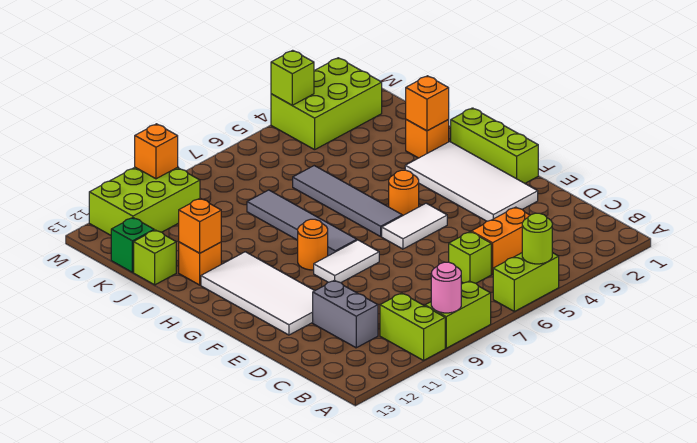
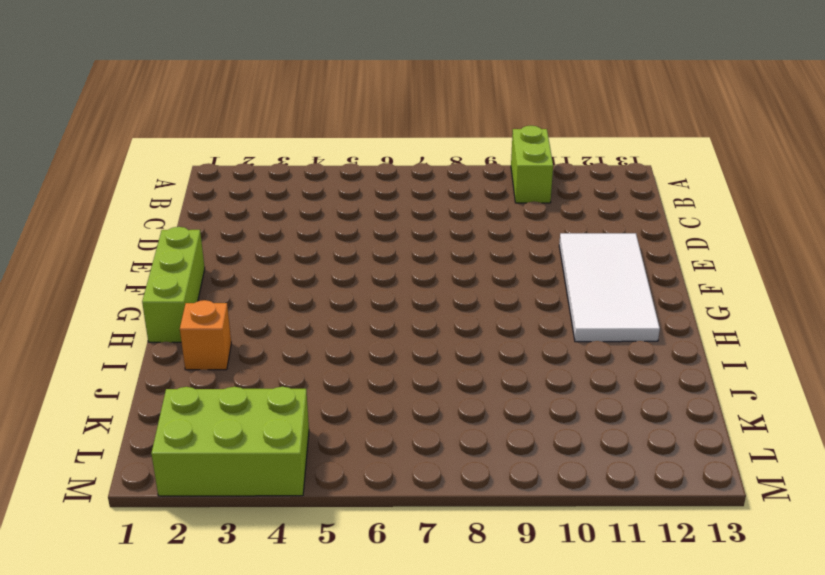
none -> lime 1x2 brick [493,253,559,311]
none -> lime 1x2 brick [425,281,491,348]
none -> orange 1x2 brick [471,207,530,274]

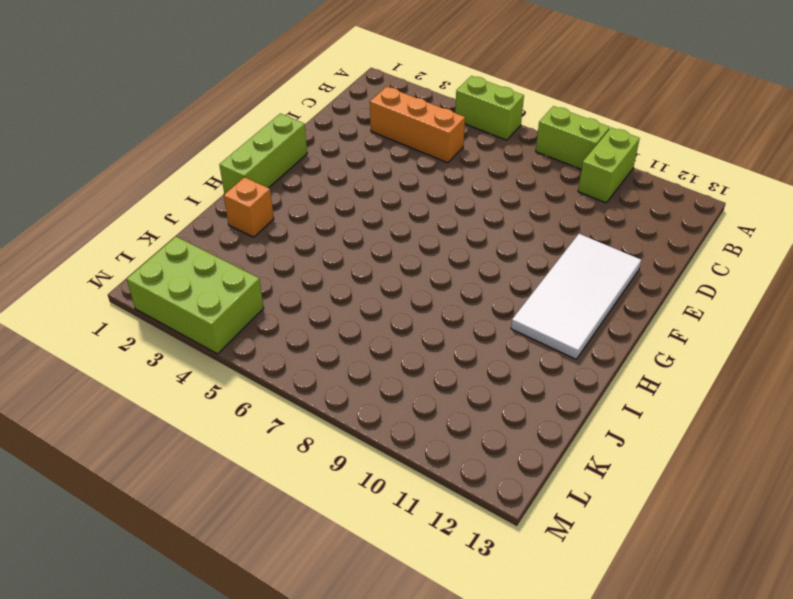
orange 1x3 brick [370,87,465,163] -> orange 1x2 brick [471,207,530,274]
none -> lime 1x1 brick [449,232,491,283]
none -> grey 1x2 brick [313,280,378,348]
none -> white 2x4 tile [405,142,538,221]

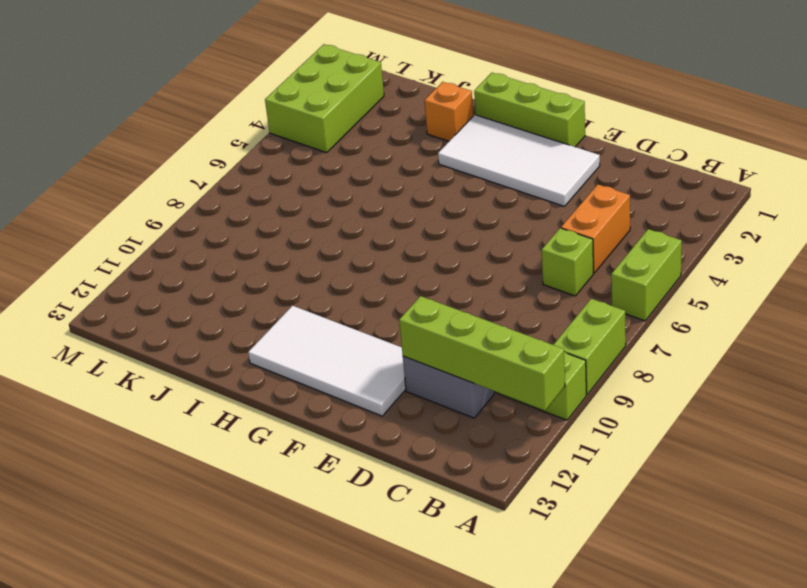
lime 1x4 brick [399,296,565,410] -> none
none -> white 1x2 tile [382,203,447,249]
none -> white 1x2 tile [314,240,379,283]
none -> orange 1x1 round brick [389,170,419,216]

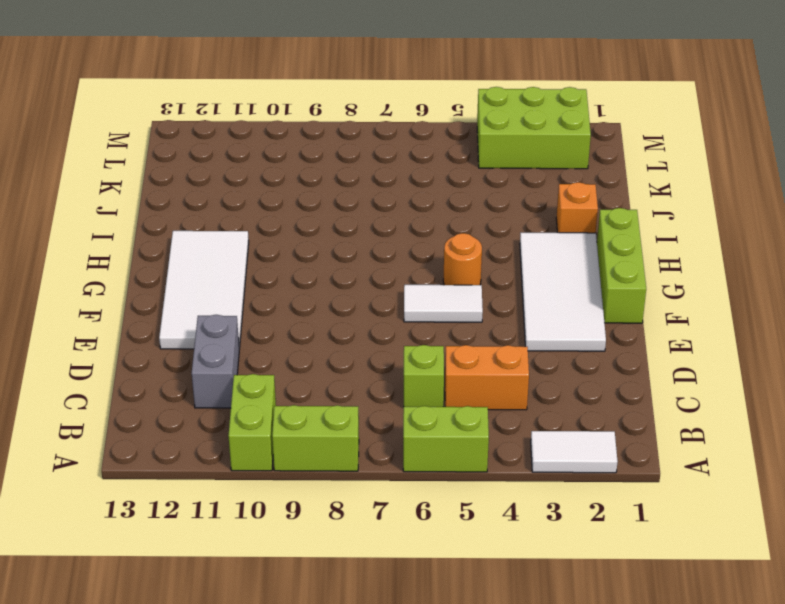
white 1x2 tile [531,431,618,473] -> white 1x2 tile moved to [314,240,379,283]
none -> grey 1x4 tile [293,166,402,236]
none -> grey 1x4 tile [247,190,357,256]
none -> orange 1x1 round brick [298,219,328,270]

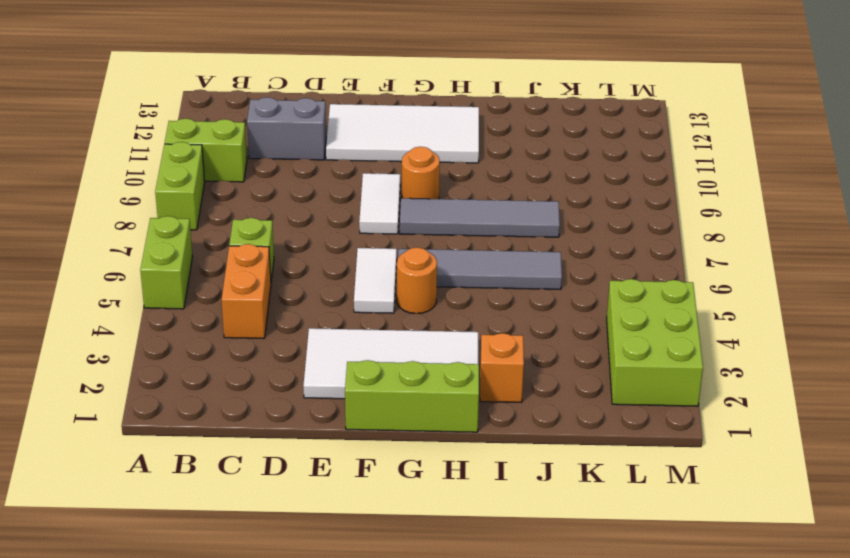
none -> orange 1x1 brick [179,242,221,285]
none -> lime 1x1 brick [134,230,176,285]
none -> green 1x1 brick [111,218,154,272]

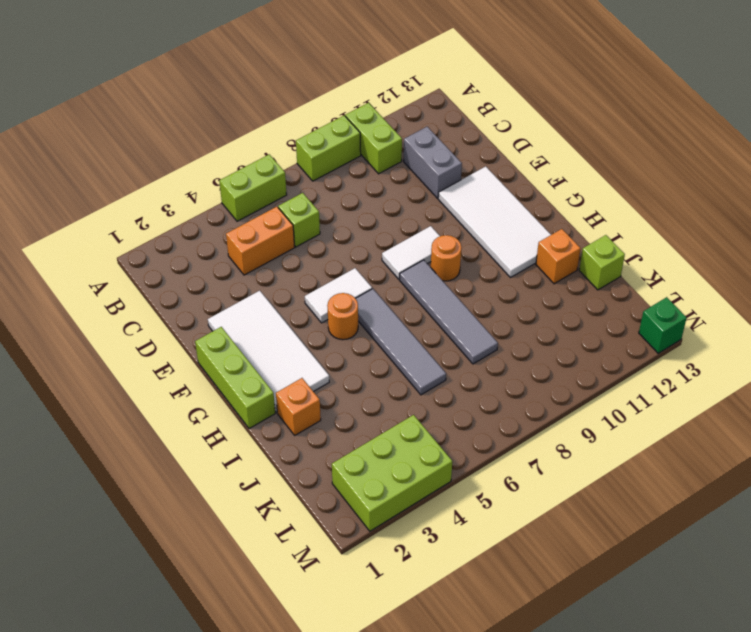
green 1x1 brick [639,297,687,353] -> green 1x1 brick moved to [111,218,154,272]
none -> lime 2x3 brick [89,167,200,235]
none -> lime 1x1 round brick [522,213,552,264]
none -> pink 1x1 round brick [431,262,461,313]

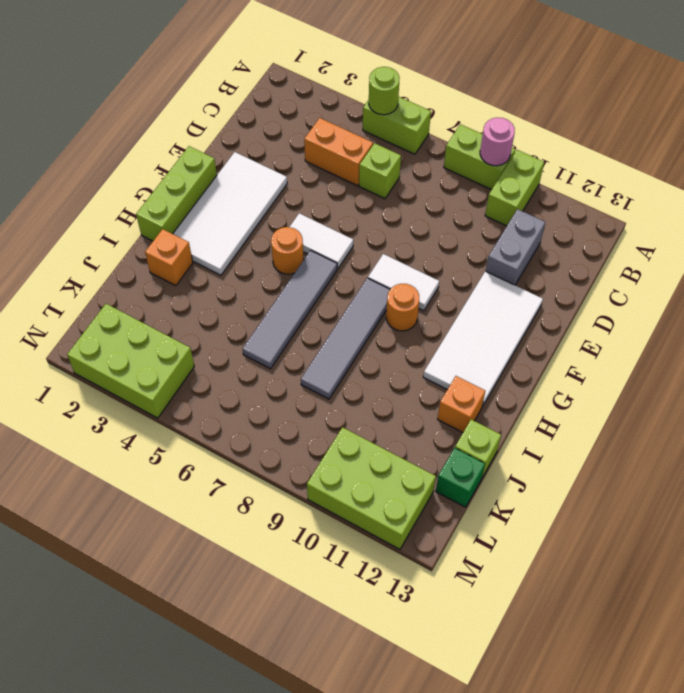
none -> orange 1x1 brick [406,76,449,131]
none -> orange 1x1 brick [179,198,221,253]
none -> lime 1x1 brick [271,50,314,105]

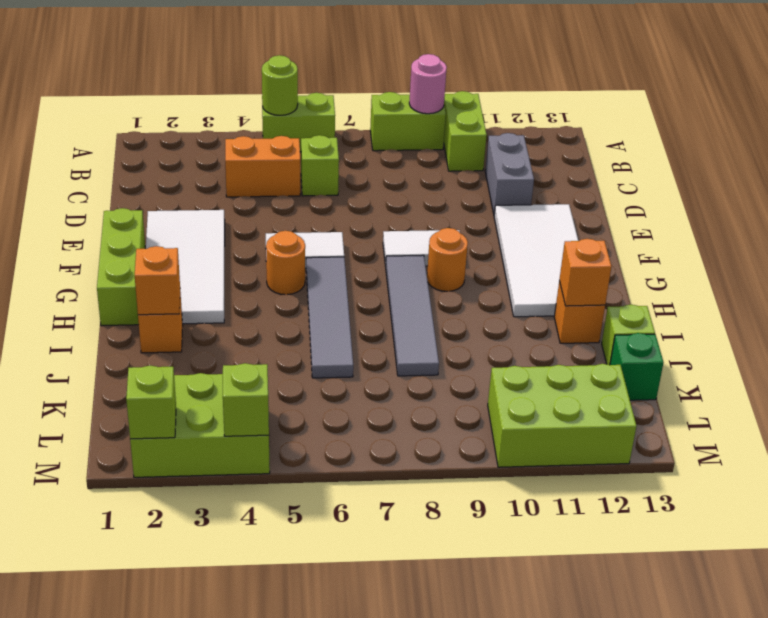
lime 1x1 brick [126,366,176,439] -> none
none -> orange 1x1 brick [135,124,178,179]

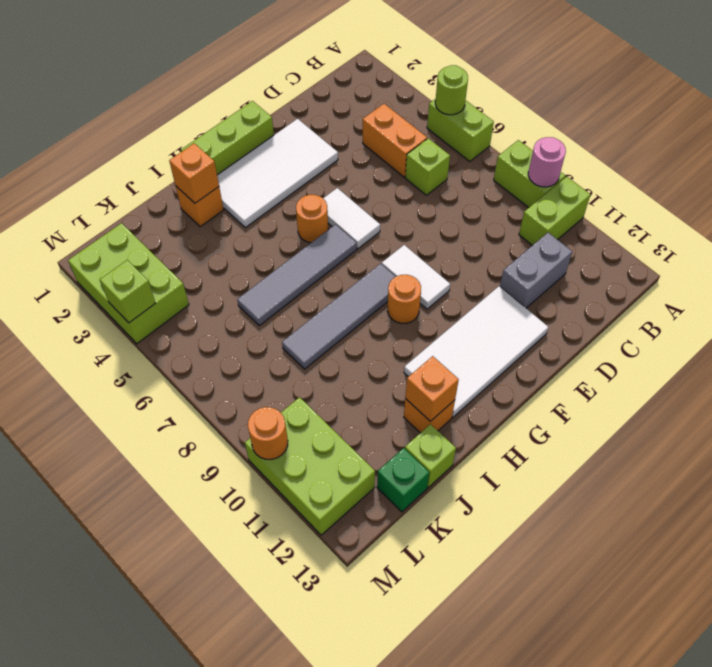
orange 1x1 round brick [248,407,288,460] -> orange 1x1 brick [135,124,178,179]

